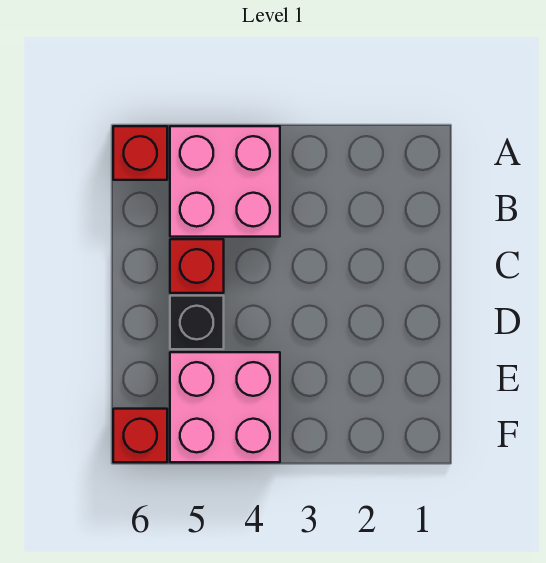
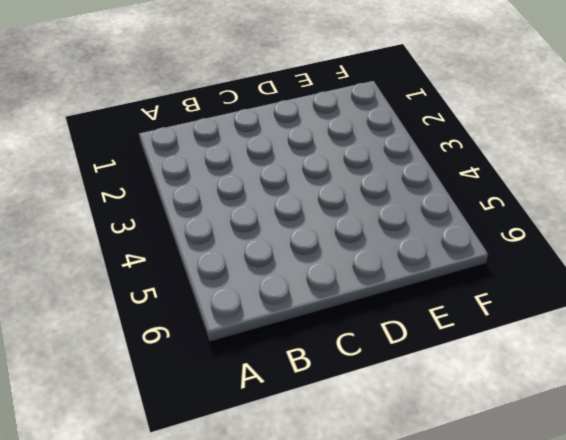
none -> pink 2x2 brick [170,126,280,237]
none -> red 1x1 brick [113,126,167,180]

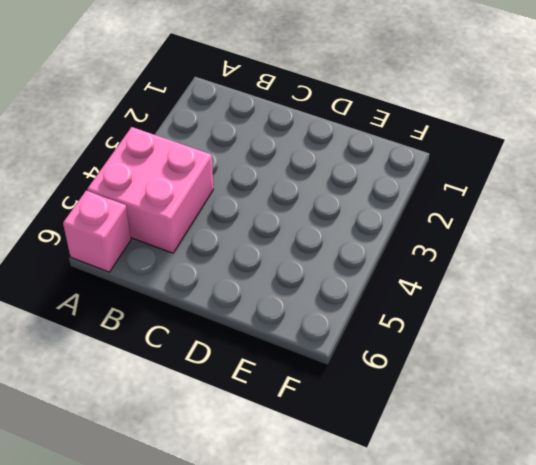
pink 1x1 brick [63,191,131,272] -> red 1x1 brick [113,126,167,180]
none -> red 1x1 brick [170,239,224,293]
none -> black 1x1 brick [170,296,224,349]

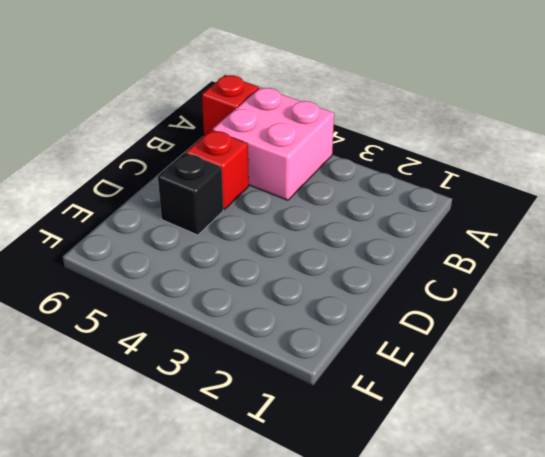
none -> pink 2x2 brick [170,352,280,462]
none -> red 1x1 brick [113,409,167,462]

